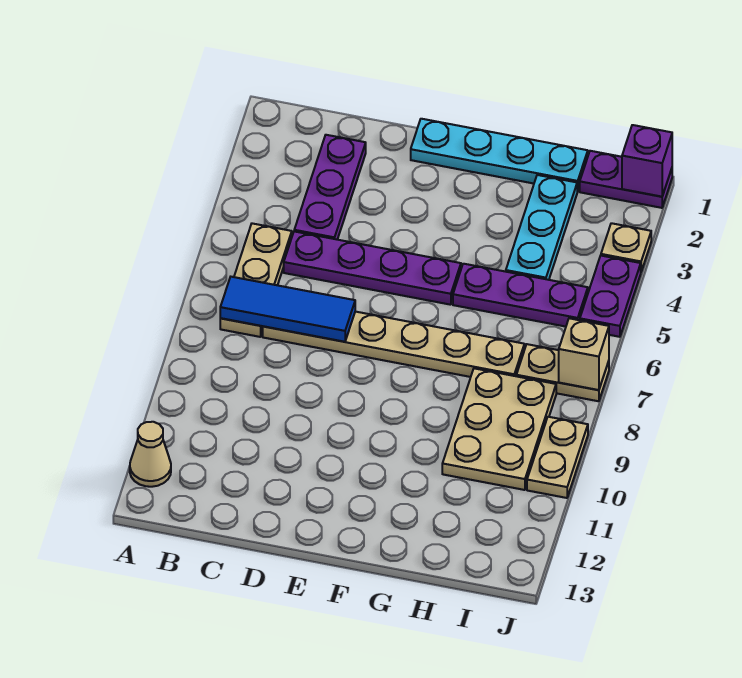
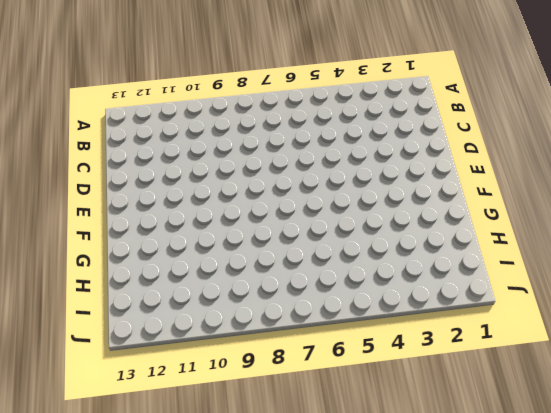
none -> tan 1x1 cone [130,422,171,487]
none -> tan 1x3 plate [220,223,292,337]
none -> purple 1x3 plate [294,135,366,240]

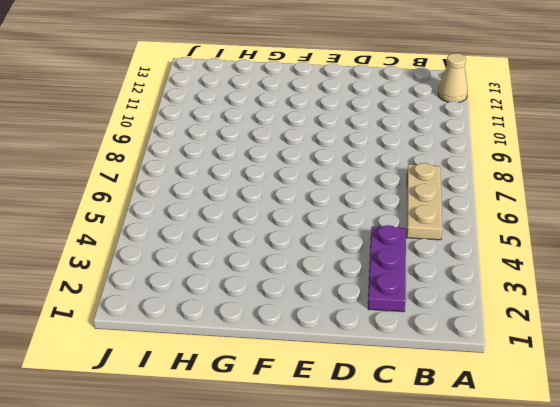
none -> purple 1x4 plate [284,231,461,305]
none -> tan 1x6 plate [263,312,524,377]
none -> cyan 1x4 plate [411,119,588,192]

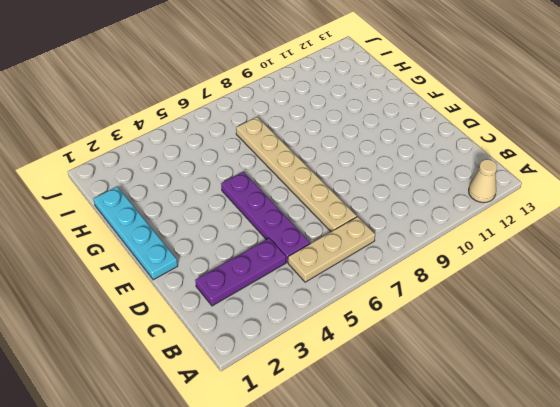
none -> purple 1x3 plate [453,264,588,327]
none -> cyan 1x3 plate [506,175,577,280]
none -> tan 2x3 plate [442,368,556,490]

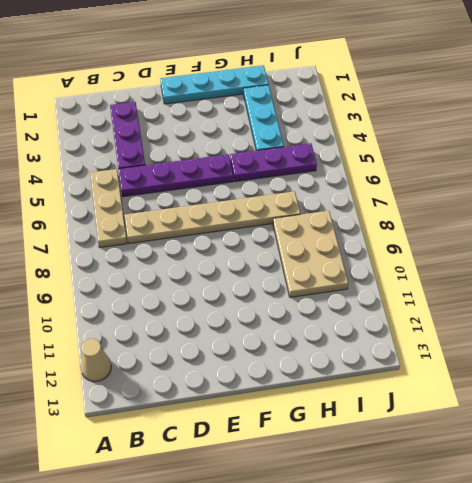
none -> purple 1x2 plate [580,151,672,208]
none -> tan 1x2 plate [516,344,609,401]
none -> tan 1x1 plate [601,223,651,271]

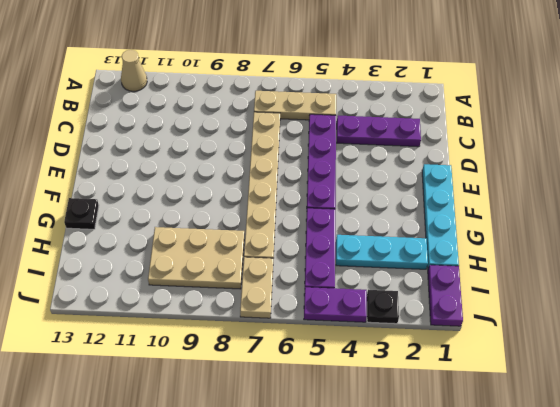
black 1x1 plate [64,198,99,229] -> none
black 1x1 plate [367,290,399,324] -> tan 1x1 plate [601,223,651,271]
none -> tan 1x2 plate [527,417,588,498]
none -> blue 1x3 tile [220,277,355,342]
none -> purple 1x1 brick [622,125,672,197]

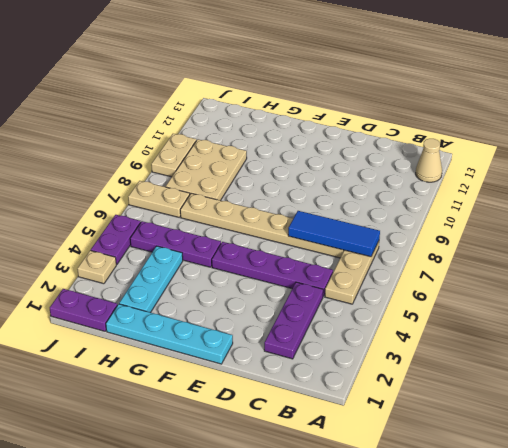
none -> purple 1x1 brick [622,125,672,197]
none -> tan 1x1 brick [559,318,609,390]

